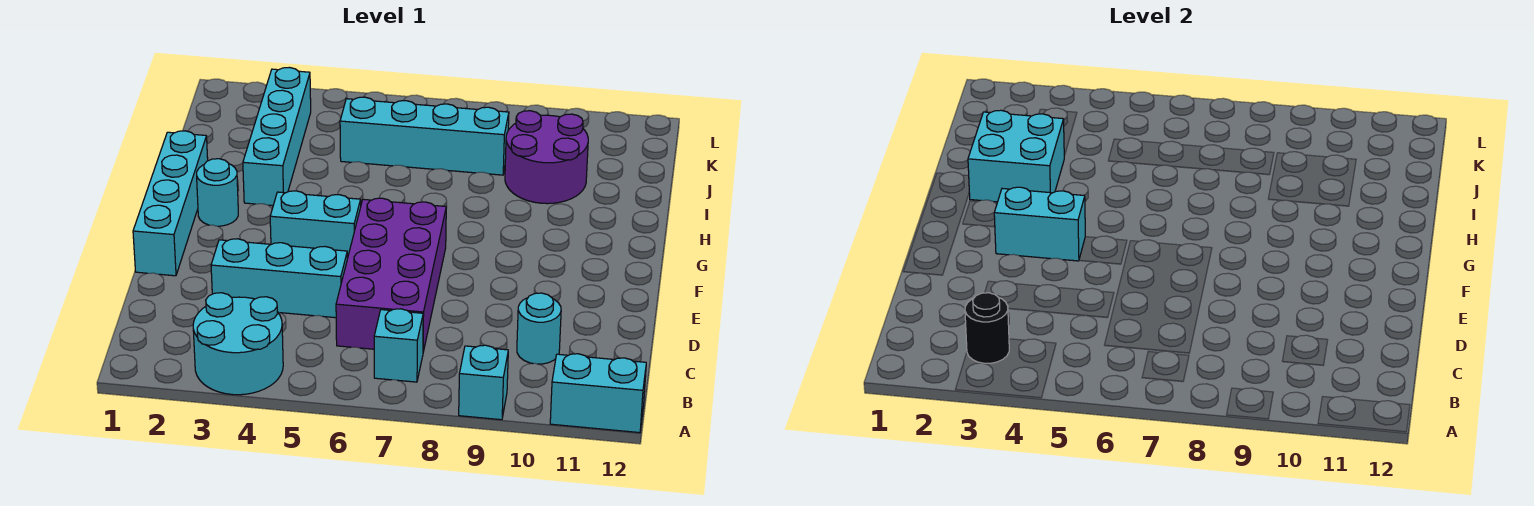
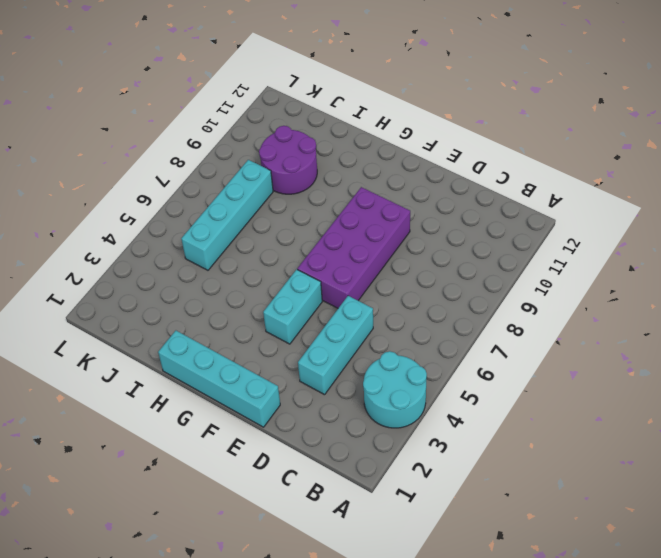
purple 2x4 brick [297,187,410,308] -> purple 2x4 brick turned to [336,198,446,352]
none -> cyan 1x1 brick [459,345,508,420]
none -> cyan 1x2 brick [550,354,646,433]
none -> cyan 1x1 brick [374,309,423,382]

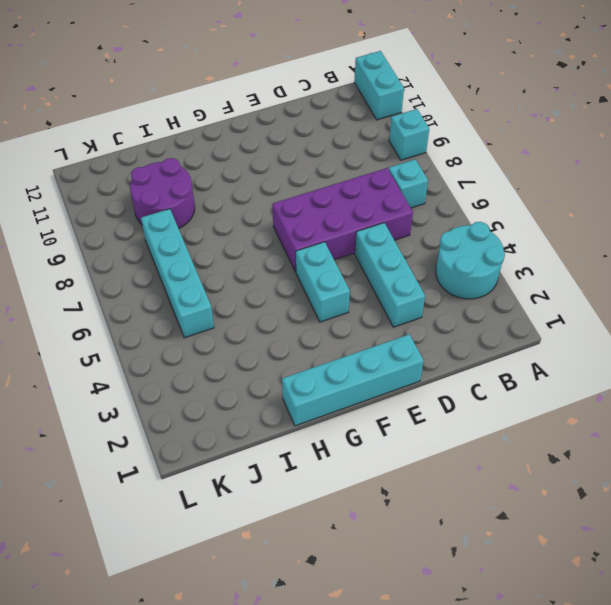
none -> cyan 1x1 round brick [517,293,561,364]
none -> cyan 1x1 round brick [197,159,238,226]
none -> cyan 1x4 brick [243,67,311,206]

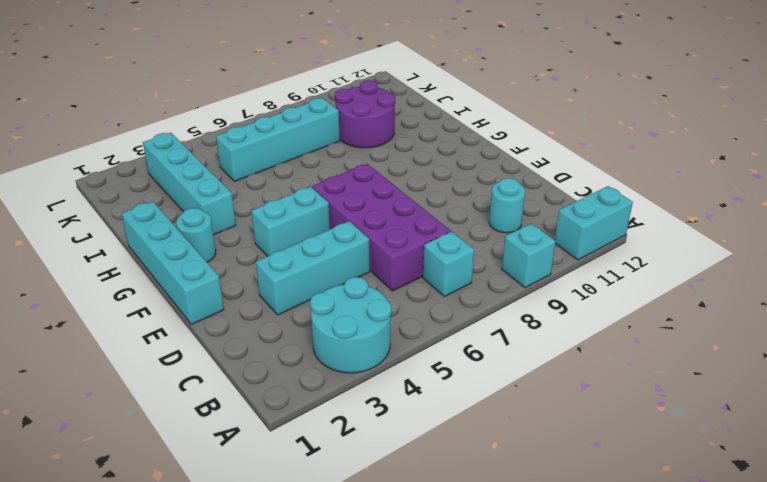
none -> black 1x1 round brick [965,293,1009,363]
none -> cyan 1x2 brick [994,187,1085,261]
none -> cyan 2x2 brick [968,110,1064,202]

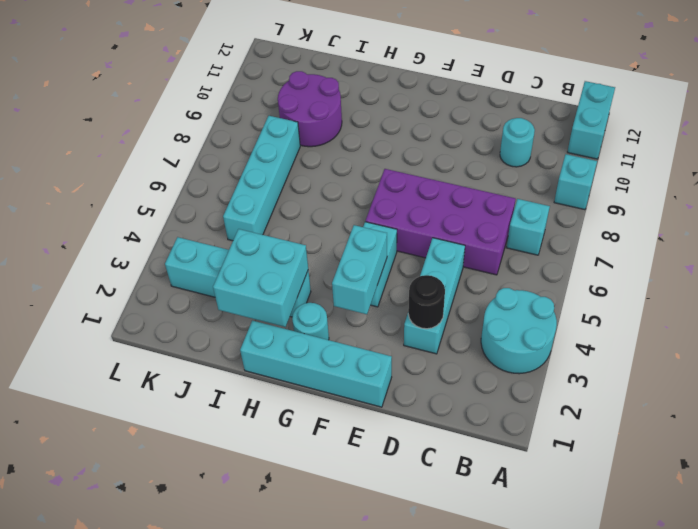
black 1x1 round brick [408,275,445,329] -> black 1x1 round brick moved to [965,293,1009,363]

